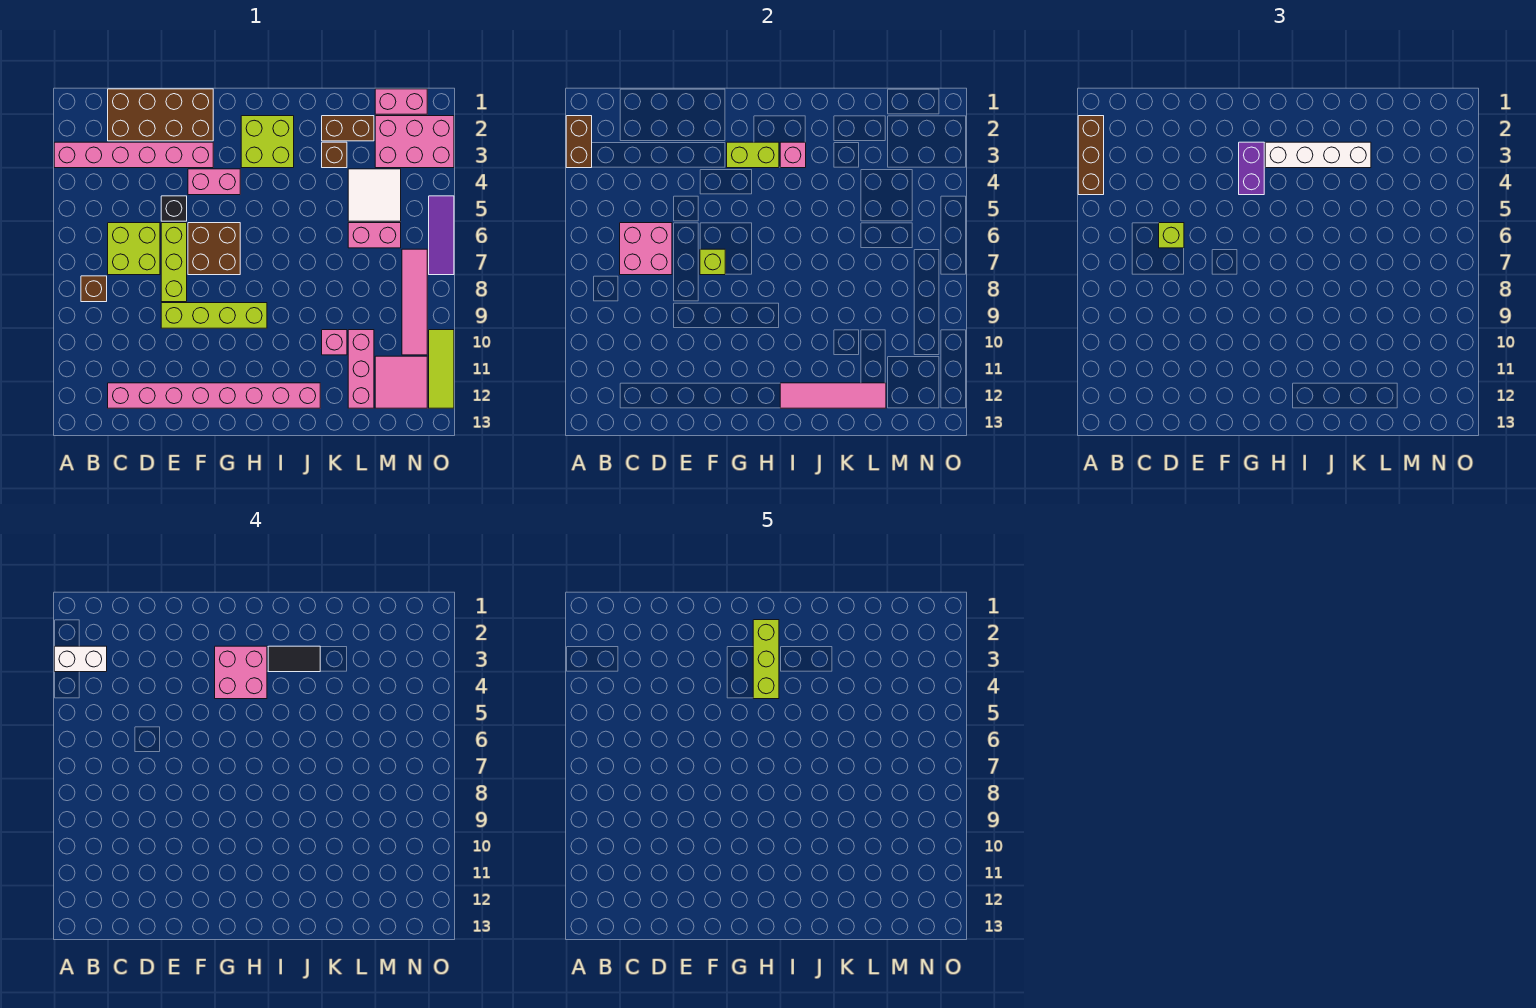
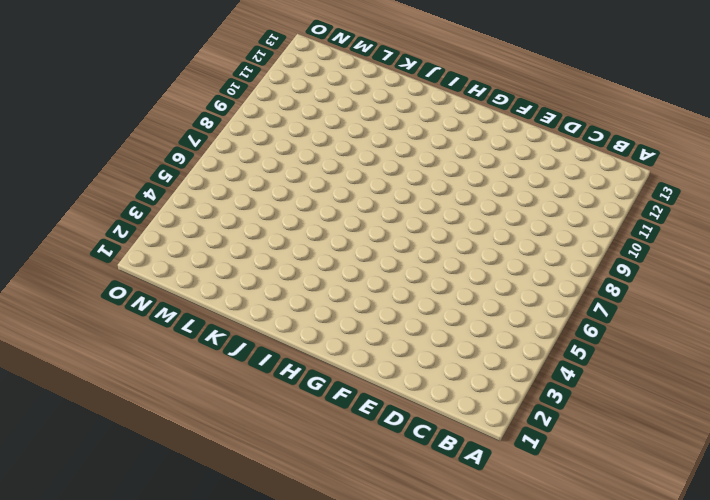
none -> pink 1x6 brick [54,142,213,168]
none -> brown 1x1 brick [81,276,107,302]
none -> brown 2x4 brick [108,89,213,141]
none -> lime 2x2 brick [108,223,160,275]

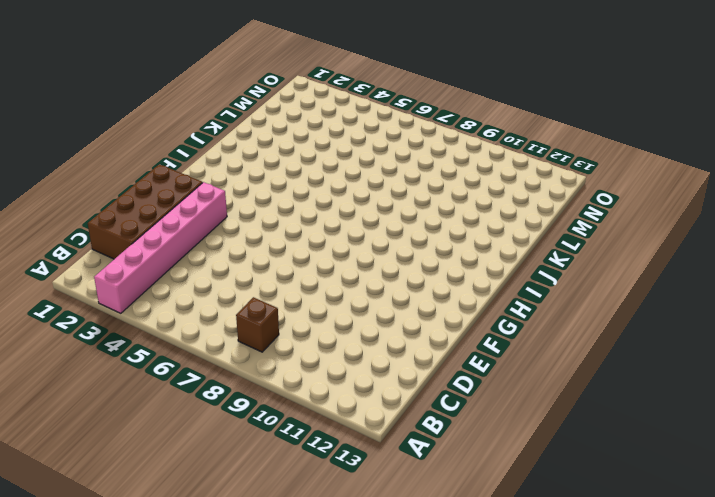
none -> lime 2x2 brick [108,223,160,275]
none -> pink 1x8 brick [108,383,320,408]
none -> black 1x1 brick [161,196,187,221]
none -> lime 1x3 brick [161,223,187,302]

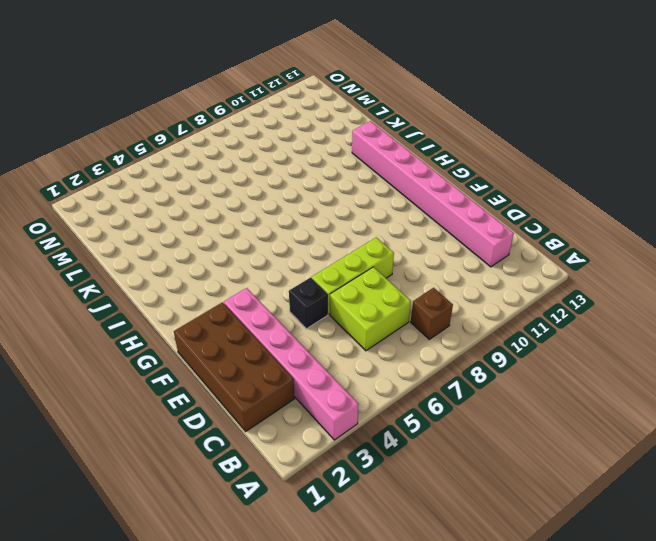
none -> lime 1x4 brick [161,303,267,328]
none -> pink 1x2 brick [188,169,240,195]
none -> brown 2x2 brick [188,223,240,275]
none -> lime 2x2 brick [241,116,294,168]

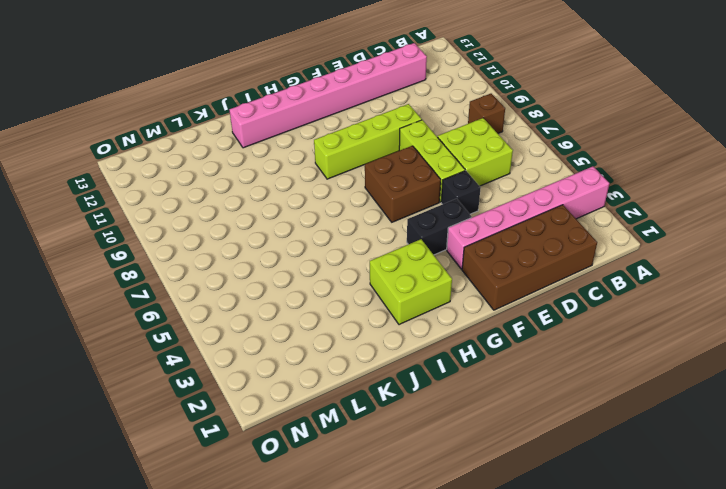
black 1x2 brick [407,199,472,255] -> pink 1x2 brick [188,169,240,195]
none -> brown 1x2 brick [322,116,374,141]
none -> brown 1x1 brick [322,142,347,168]
none -> pink 1x1 brick [322,330,347,355]
none -> white 2x2 tile [348,169,401,221]

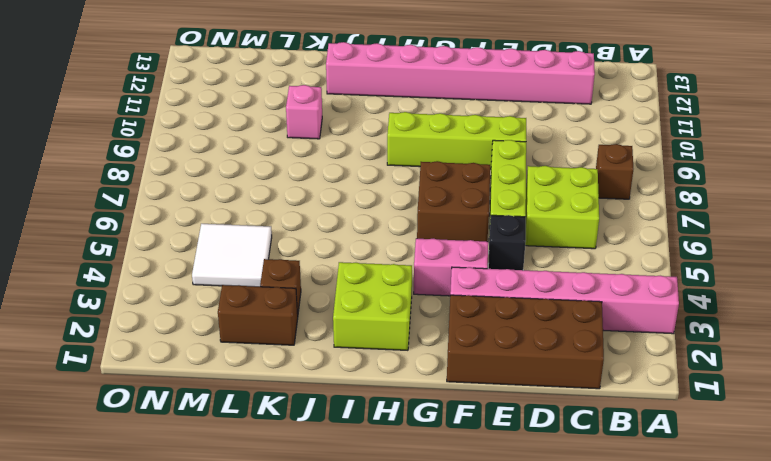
none -> pink 1x2 brick [348,223,401,248]
none -> pink 1x3 brick [348,330,374,408]
none -> pink 1x2 brick [375,89,427,114]
none -> pink 2x3 brick [375,116,454,168]

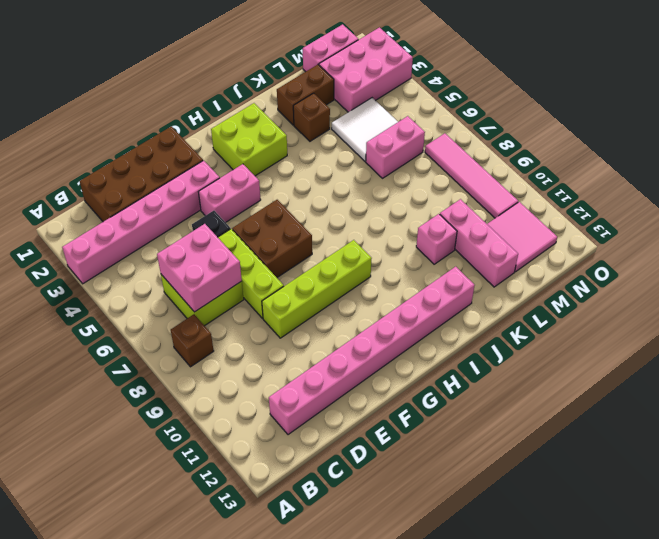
none -> purple 1x3 tile [429,196,454,275]
none -> lime 1x3 tile [429,330,454,408]
none -> brown 1x2 brick [566,116,592,168]
none -> lime 1x1 brick [700,249,725,275]

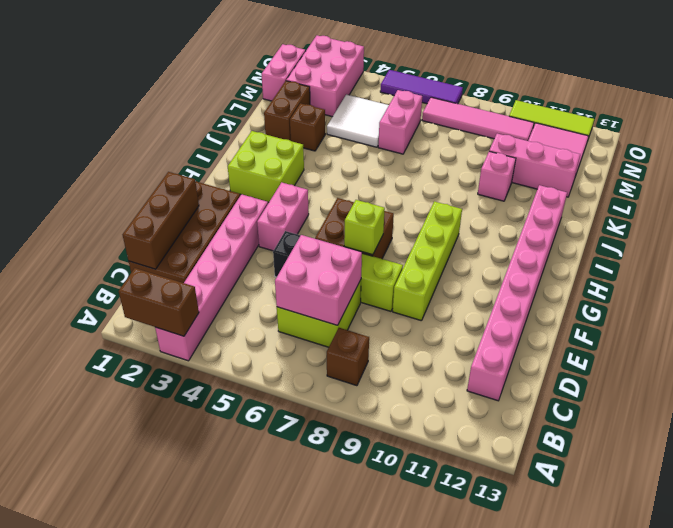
brown 1x3 brick [123,172,199,269] -> brown 1x3 brick turned to [1078,116,1104,195]
none -> lime 1x2 brick [727,142,779,168]
none -> pink 1x1 brick [780,142,806,168]
none -> pink 1x4 tile [780,383,886,408]
none -> lime 1x1 brick [1159,223,1184,248]

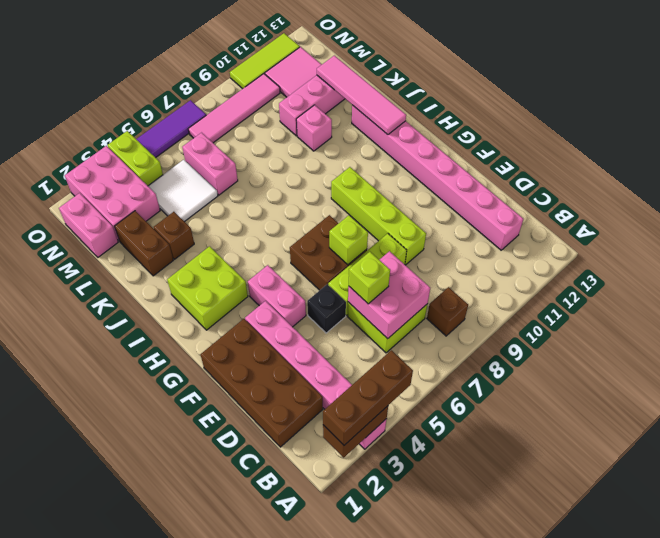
lime 1x2 brick [108,131,163,186] -> lime 1x2 brick moved to [727,142,779,168]
none -> pink 1x1 brick [780,142,806,168]
none -> purple 1x2 brick [1239,142,1264,195]
none -> white 1x4 brick [1265,142,1371,168]
none -> white 1x2 brick [54,646,107,672]

